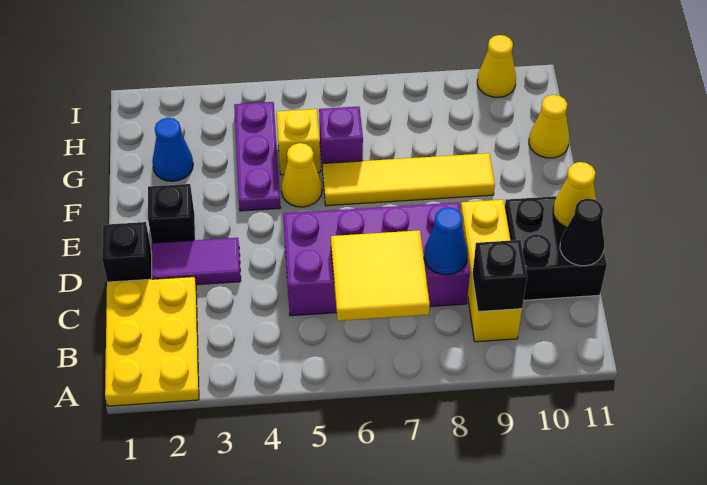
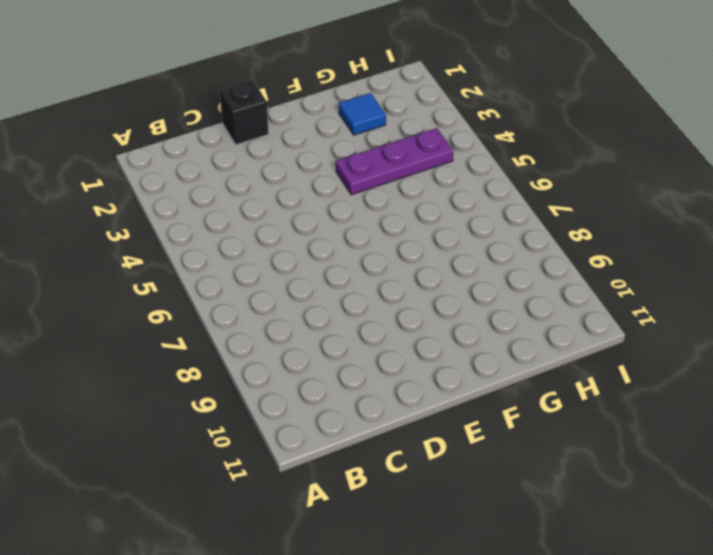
blue 1x1 tile [339,93,386,135] -> blue 1x1 cone [152,118,193,181]
none -> yellow 2x3 plate [105,277,199,406]
none -> yellow 1x3 brick [461,200,522,342]
none -> purple 2x4 brick [283,202,470,316]

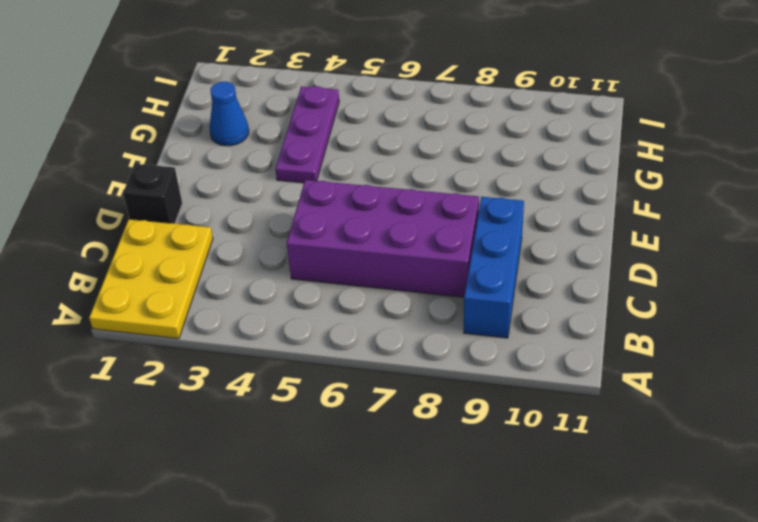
blue 1x3 brick [464,197,524,338] -> yellow 1x3 brick [461,200,522,342]
none -> black 2x2 brick [505,196,607,300]
none -> purple 1x2 tile [152,238,241,285]
none -> black 1x1 brick [148,184,195,243]

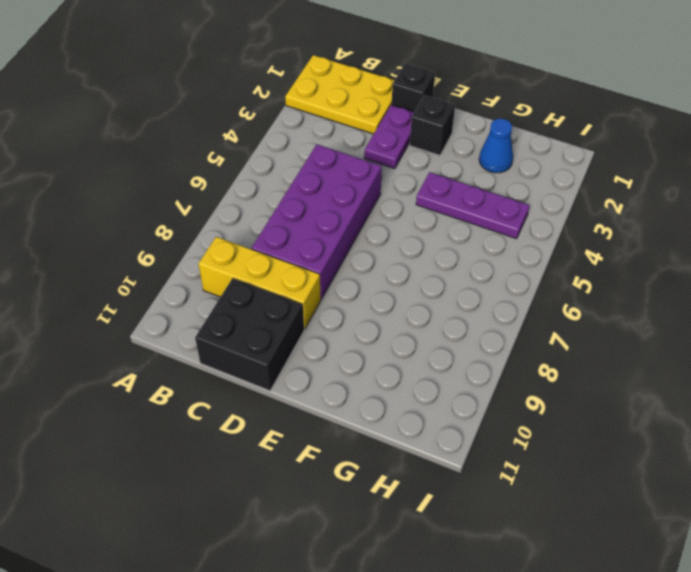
purple 1x2 plate [364,105,414,169] -> purple 1x2 tile [152,238,241,285]
none -> yellow 1x1 cone [281,143,322,207]
none -> yellow 1x4 tile [322,153,495,206]
none -> yellow 1x1 brick [276,109,321,175]

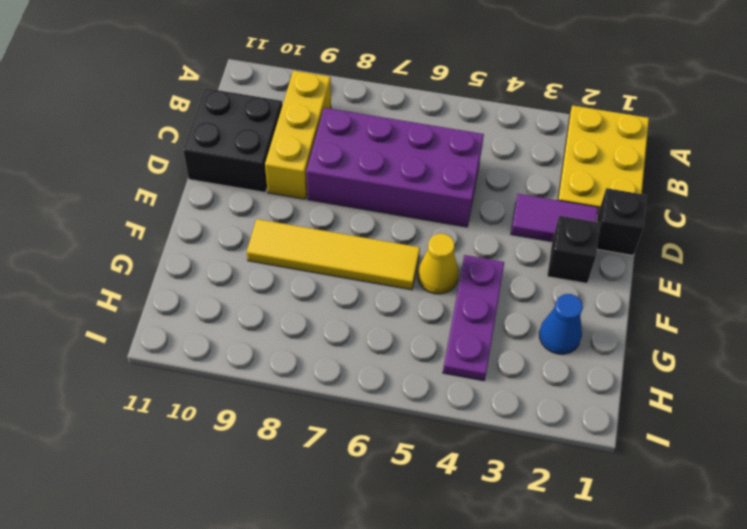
none -> yellow 1x1 brick [276,109,321,175]
none -> purple 1x1 brick [319,107,363,171]
none -> yellow 1x1 cone [529,95,569,158]

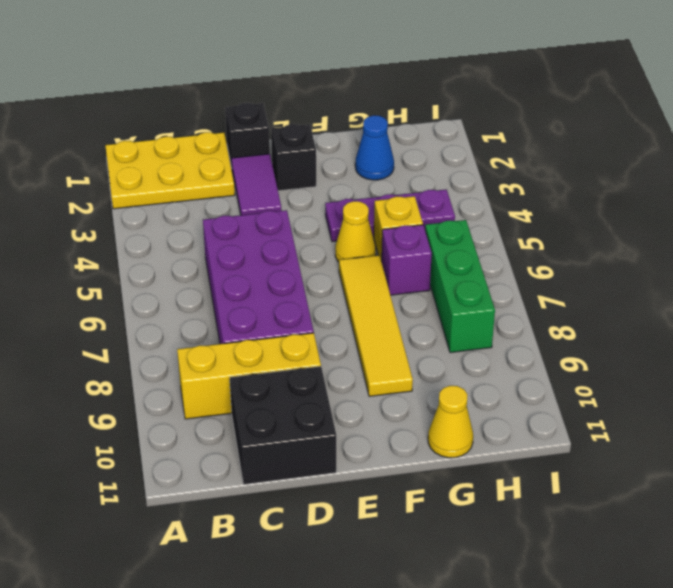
green 1x3 brick [425,220,495,353] -> none
none -> yellow 1x1 cone [477,35,516,97]
none -> yellow 2x2 tile [331,230,430,321]
none -> black 1x1 brick [472,240,527,312]

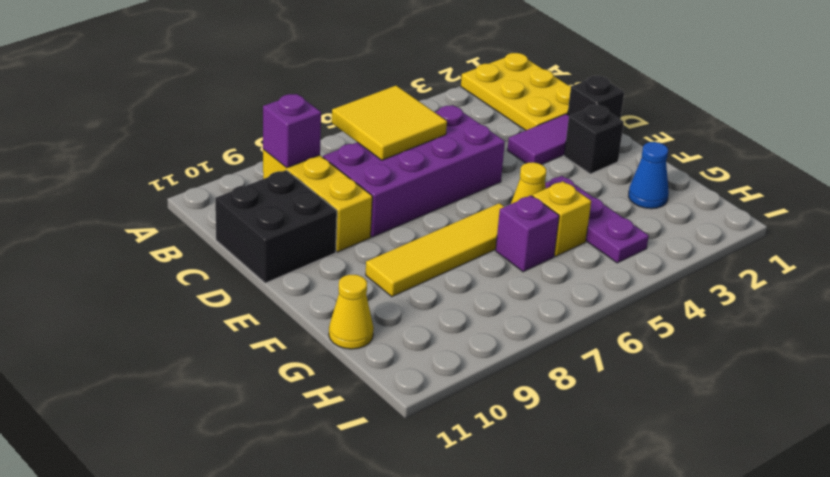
purple 1x1 brick [263,94,321,168] -> black 1x1 brick [472,240,527,312]
none -> yellow 1x1 cone [477,35,516,97]
none -> blue 1x1 cone [424,207,468,275]
none -> black 1x1 cone [560,198,604,266]

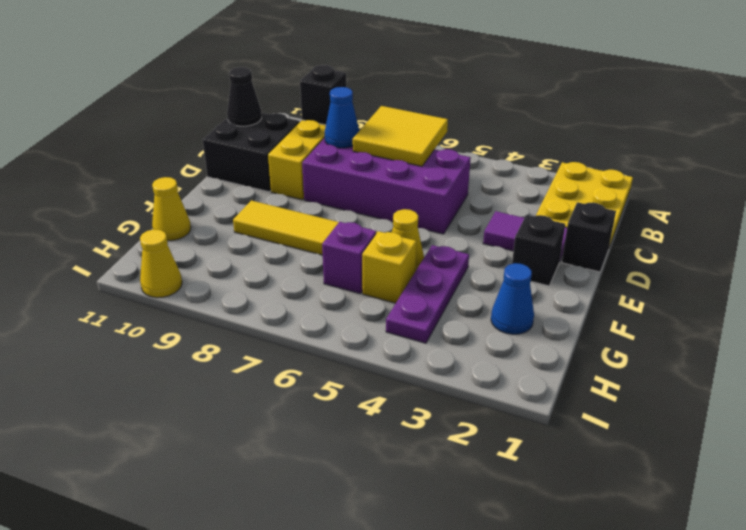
none -> yellow 1x1 cone [553,162,596,227]

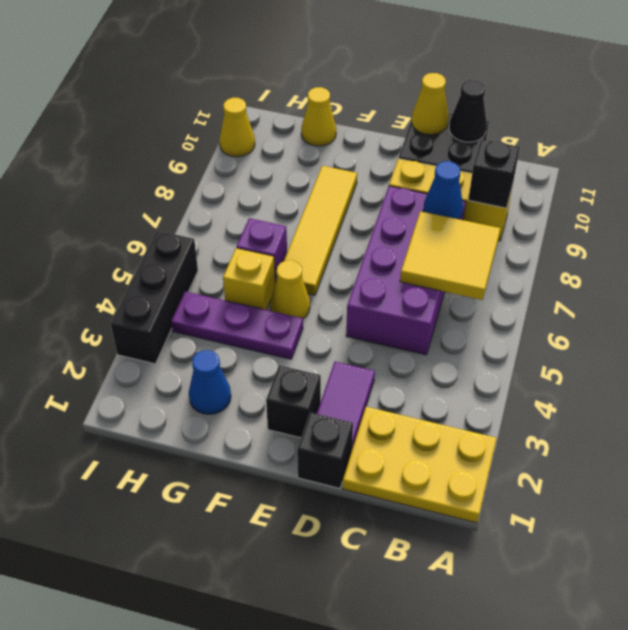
black 1x3 brick [111,231,198,364] -> none

